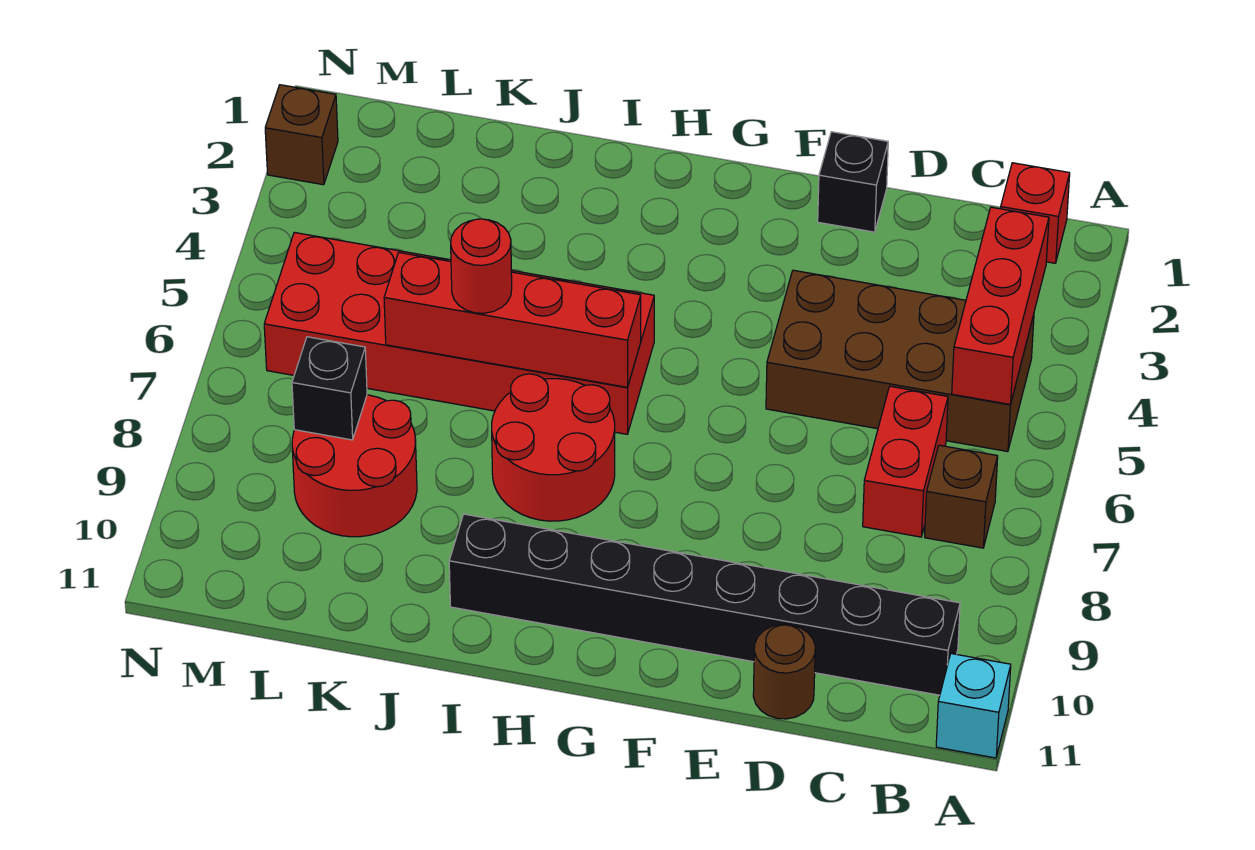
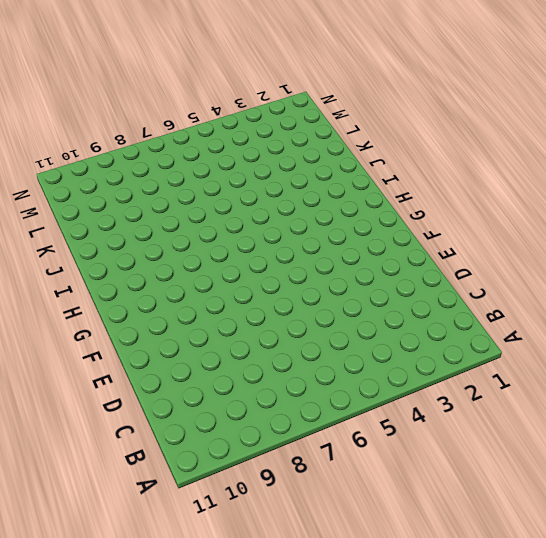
none -> cyan 1x1 brick [936,654,1011,758]
none -> red 1x1 brick [1001,163,1070,263]
none -> brown 2x4 brick [766,270,1034,452]

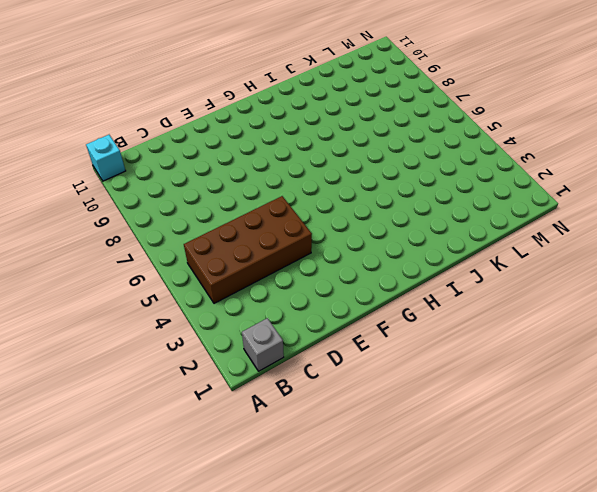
grey 1x1 brick [242,318,284,371] -> red 1x1 brick [1001,163,1070,263]
none -> brown 1x1 brick [925,445,998,548]
none -> black 1x8 brick [449,514,960,695]
none -> red 1x2 brick [863,386,948,537]

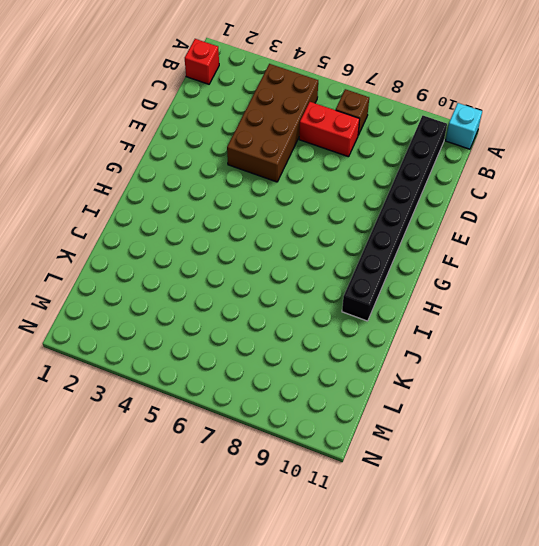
none -> brown 1x1 round brick [753,624,815,719]
none -> black 1x1 brick [818,132,888,232]
none -> red 2x6 brick [264,232,654,434]

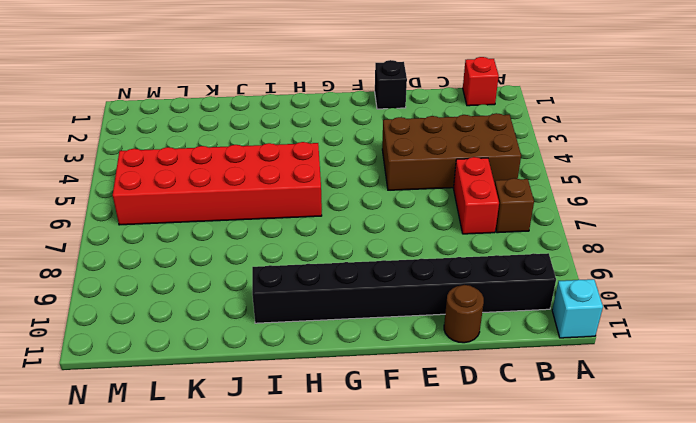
none -> red 2x2 round brick [492,374,615,521]
none -> red 2x2 round brick [292,395,417,537]
none -> brown 1x1 brick [265,85,338,185]

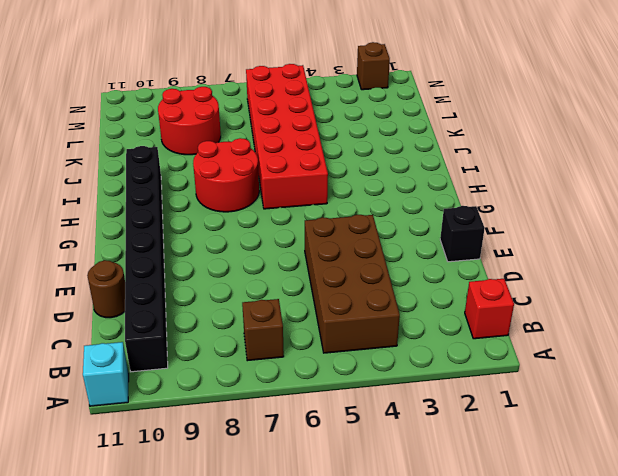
none -> red 1x2 brick [863,386,948,537]
none -> red 1x3 brick [952,207,1049,405]
none -> red 1x4 brick [384,253,641,387]

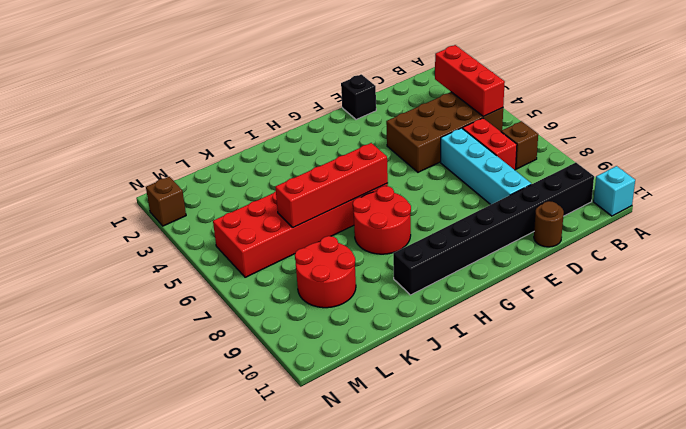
cyan 1x4 brick [441,128,531,205] -> none
none -> red 1x1 brick [1001,163,1070,263]
none -> black 1x1 brick [292,337,367,440]
none -> red 1x1 round brick [451,219,512,313]

